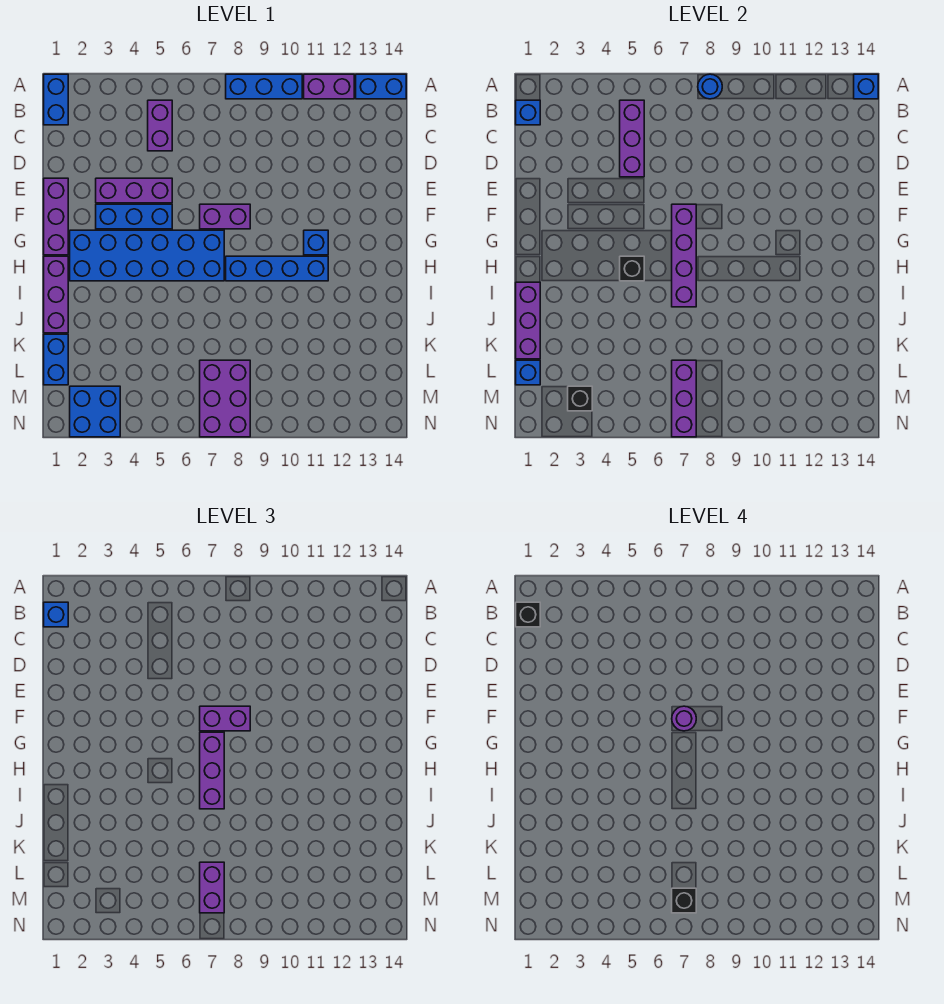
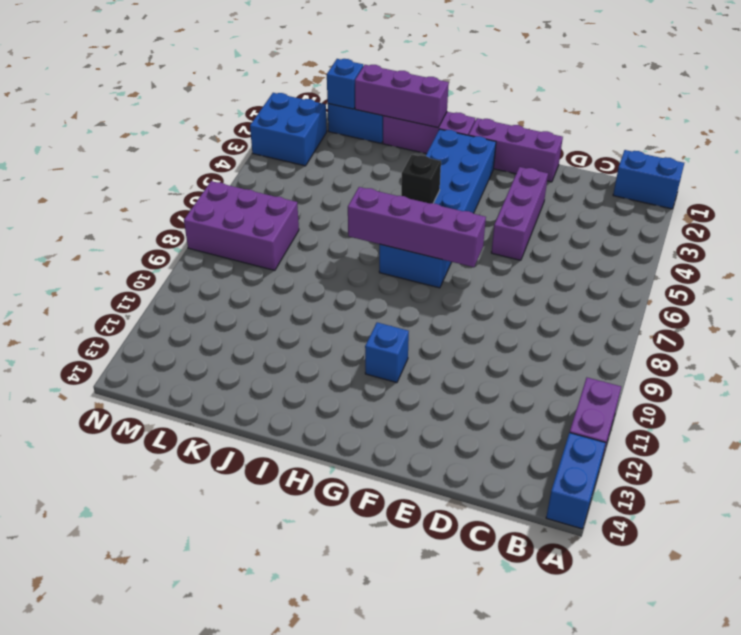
none -> blue 1x3 brick [226,74,302,99]
none -> purple 1x2 brick [148,100,172,151]
none -> blue 1x3 brick [96,204,172,229]
none -> purple 1x2 brick [200,204,250,229]

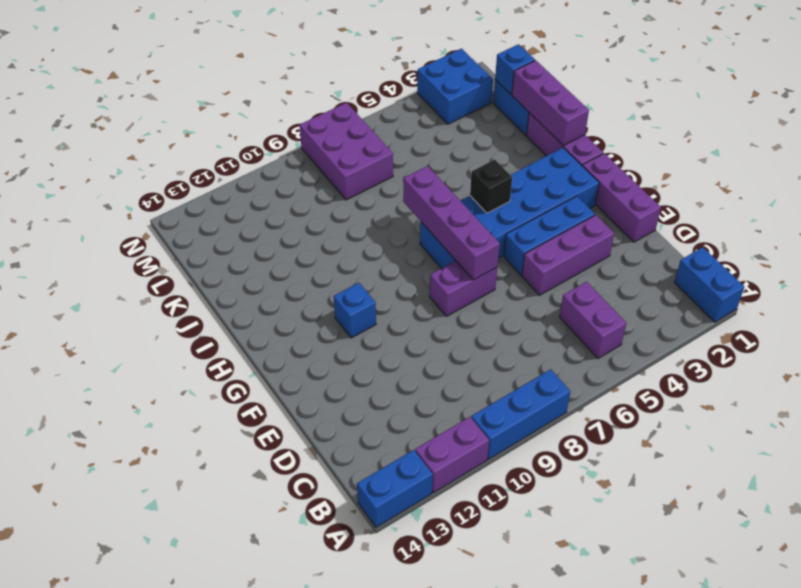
none -> blue 1x4 brick [226,256,328,281]
none -> blue 1x1 round brick [698,74,722,99]
none -> blue 1x1 brick [854,74,878,99]
none -> blue 1x1 brick [516,100,540,125]

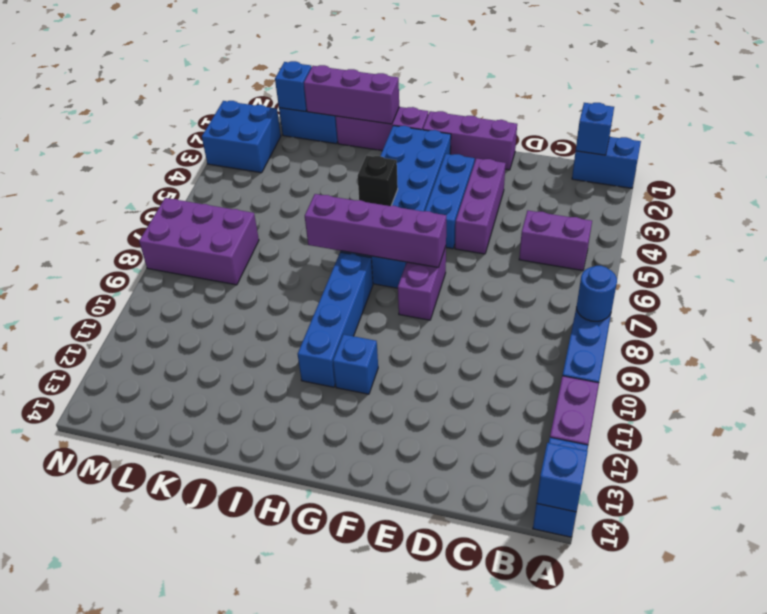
none -> purple 1x3 brick [620,100,644,177]
none -> purple 1x3 brick [672,360,696,437]
none -> black 1x1 brick [568,386,592,411]
none -> blue 1x1 brick [44,602,68,627]

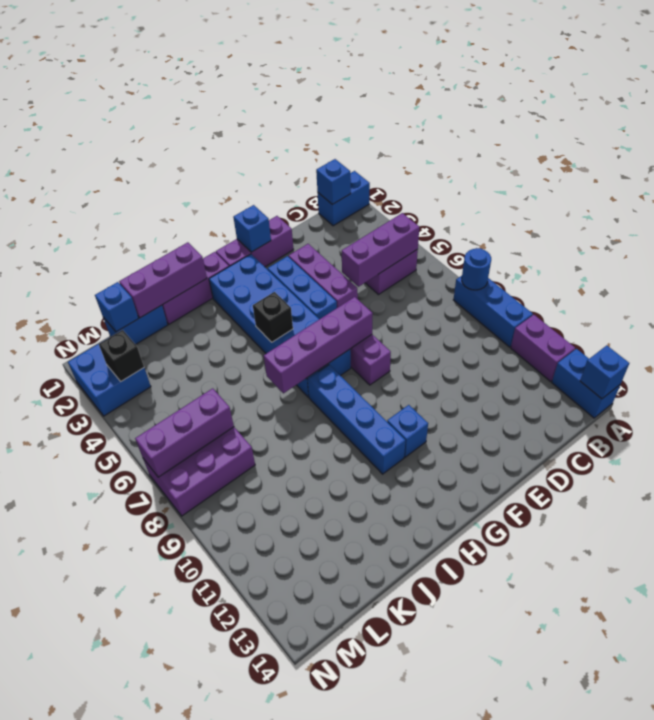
blue 1x1 brick [233,205,271,252] -> blue 1x1 brick moved to [44,602,68,627]
none -> purple 1x2 brick [200,706,250,731]
none -> purple 1x3 brick [200,732,224,809]
none -> purple 1x2 brick [200,862,224,913]
none -> black 1x1 brick [516,602,540,627]

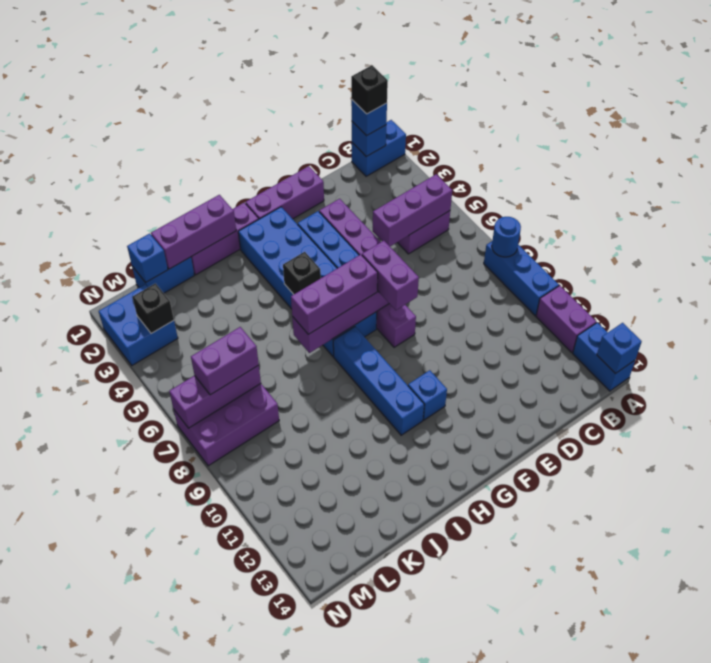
none -> purple 1x1 round brick [672,706,696,731]
none -> black 1x1 brick [672,888,696,913]

